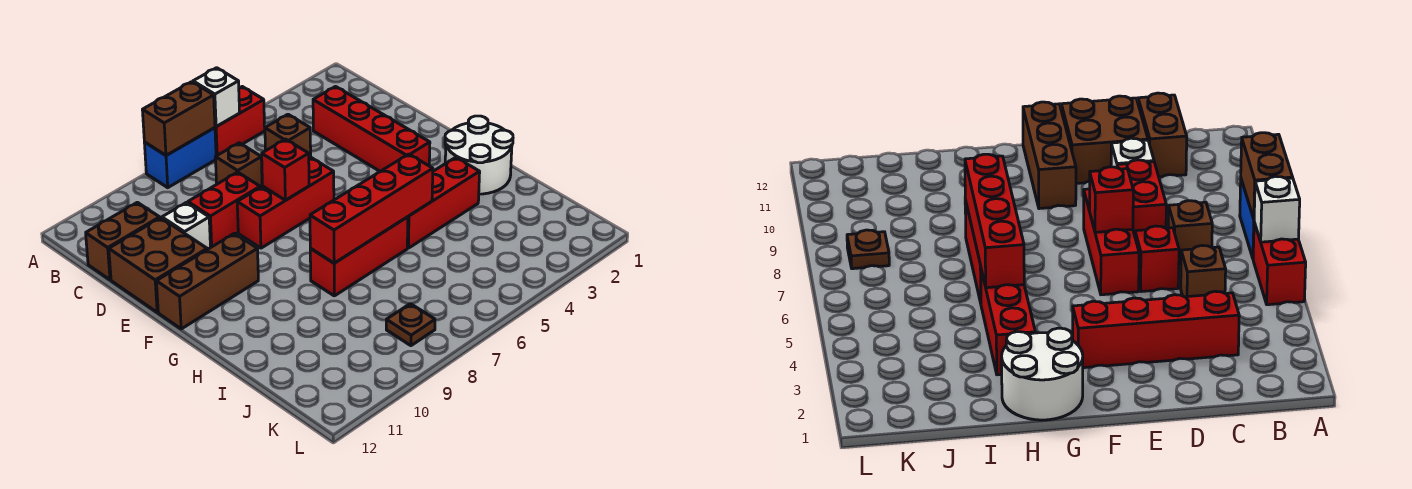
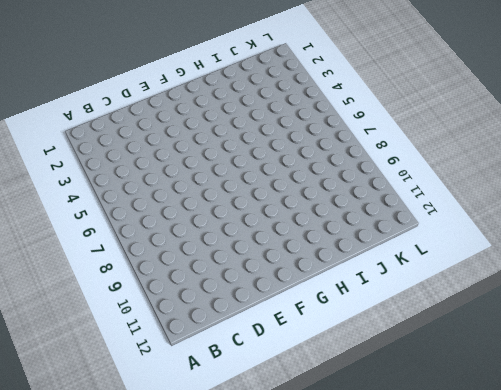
none -> red 1x2 brick [215,87,265,156]
none -> blue 1x2 brick [144,128,216,188]
none -> red 1x4 brick [313,87,430,172]

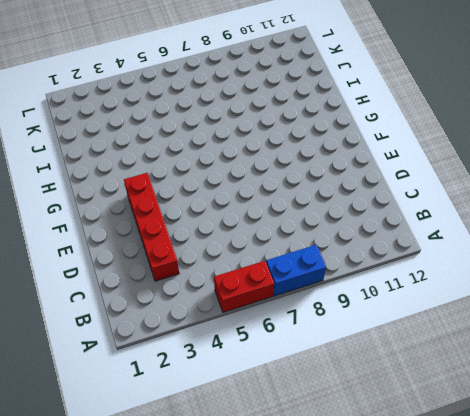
none -> brown 1x1 brick [265,114,311,157]
none -> brown 1x1 brick [215,143,262,187]
none -> brown 1x2 brick [86,202,160,280]

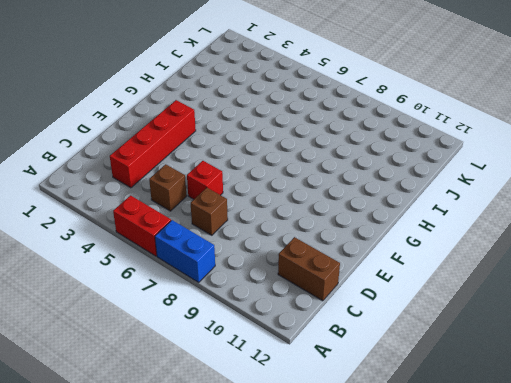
none -> red 1x2 brick [188,172,260,247]
none -> white 1x1 brick [162,202,211,250]
none -> brown 2x2 brick [109,218,207,312]

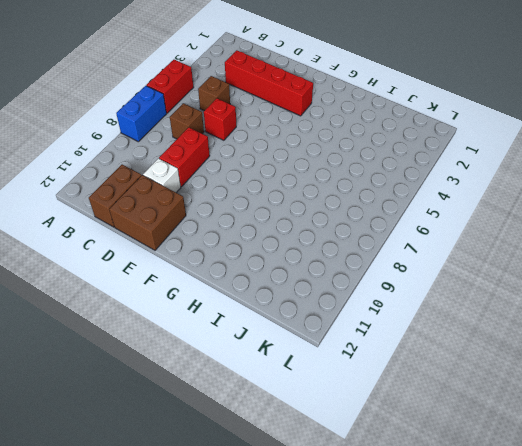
none -> red 1x3 brick [237,157,334,248]
none -> brown 1x3 brick [156,233,258,329]
none -> white 2x2 round brick [445,116,513,194]

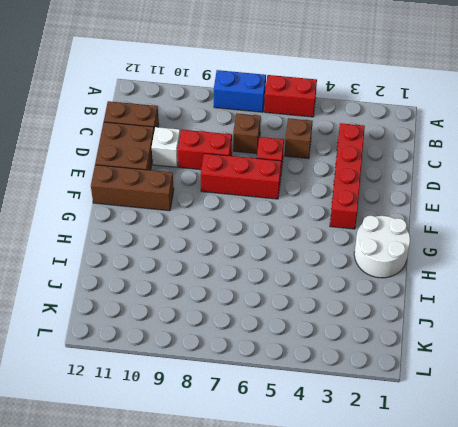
none -> red 1x3 brick [407,157,480,248]
none -> red 1x3 brick [310,217,408,296]
none -> brown 1x1 plate [386,304,435,346]

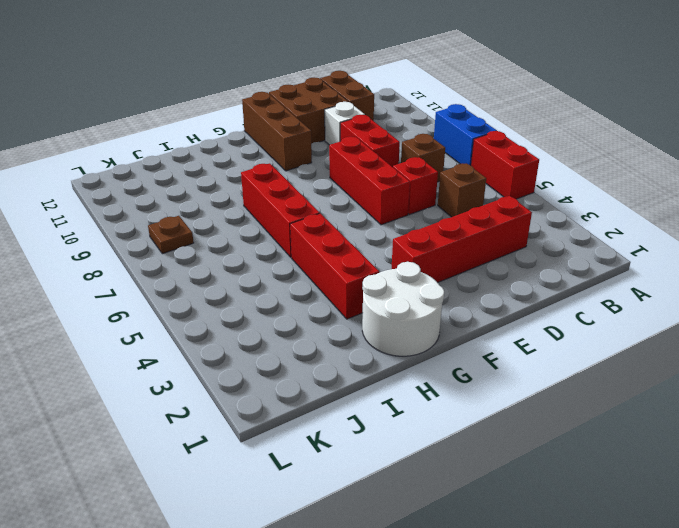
none -> white 1x1 brick [193,68,240,126]
none -> brown 1x2 brick [143,82,215,155]
none -> red 1x1 brick [262,139,309,200]

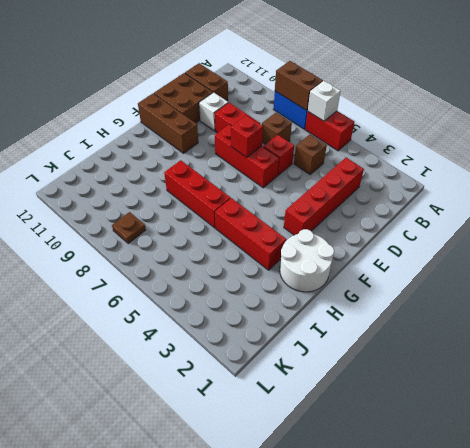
none -> red 1x4 brick [310,154,433,263]

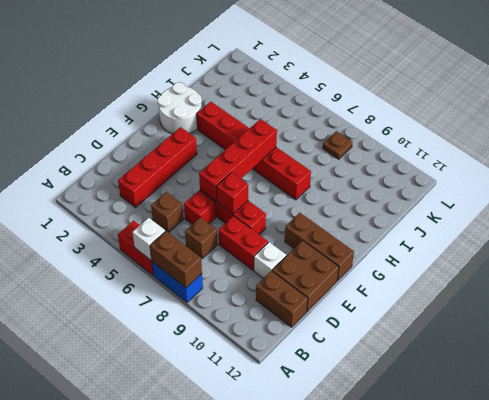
red 1x4 brick [199,119,277,201] -> red 1x4 brick turned to [310,154,433,263]

